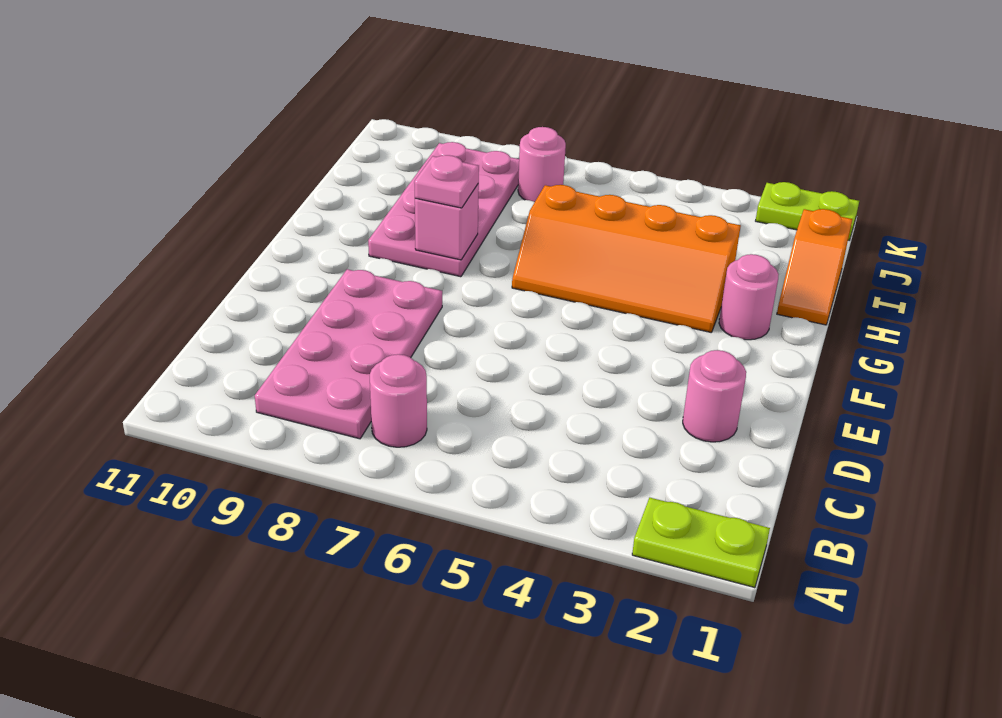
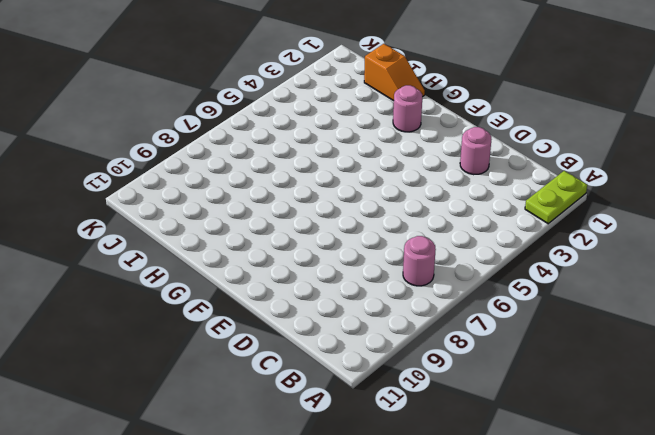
none -> pink 2x4 plate [255,269,442,439]
none -> orange 2x4 slope [512,185,741,332]
none -> pink 2x4 plate [368,142,519,277]

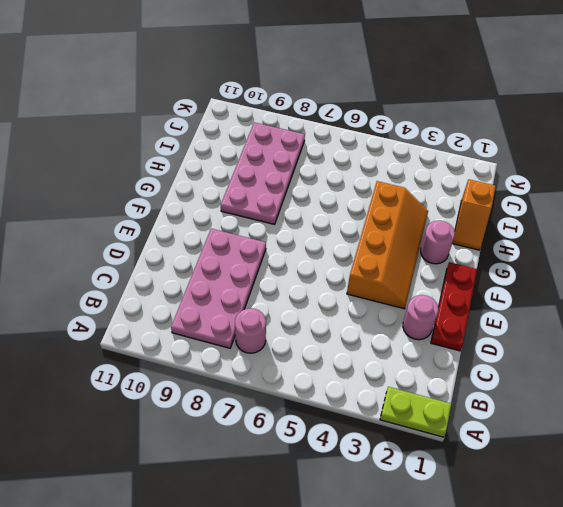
red 1x3 plate [431,262,477,351] -> none
orange 2x4 slope [347,181,428,309] -> orange 2x4 slope turned to [512,185,741,332]
none -> pink 1x1 round brick [518,127,566,202]
none -> lime 1x2 plate [756,182,859,240]
none -> pink 1x1 brick [415,184,479,260]

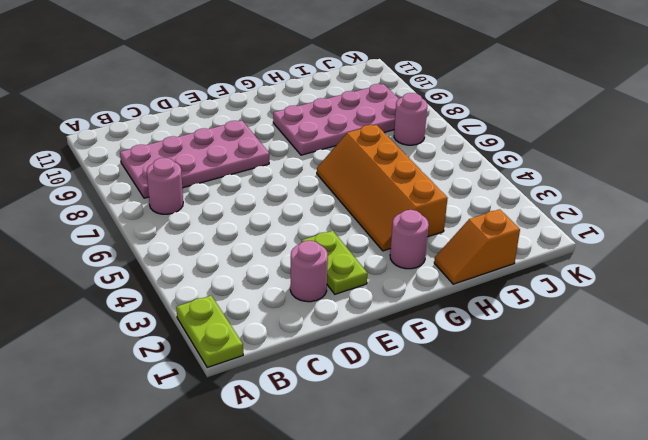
lime 1x2 plate [301,231,367,294] -> lime 1x2 plate moved to [756,182,859,240]
none -> pink 1x1 brick [415,184,479,260]
none -> pink 1x1 plate [414,155,479,208]

